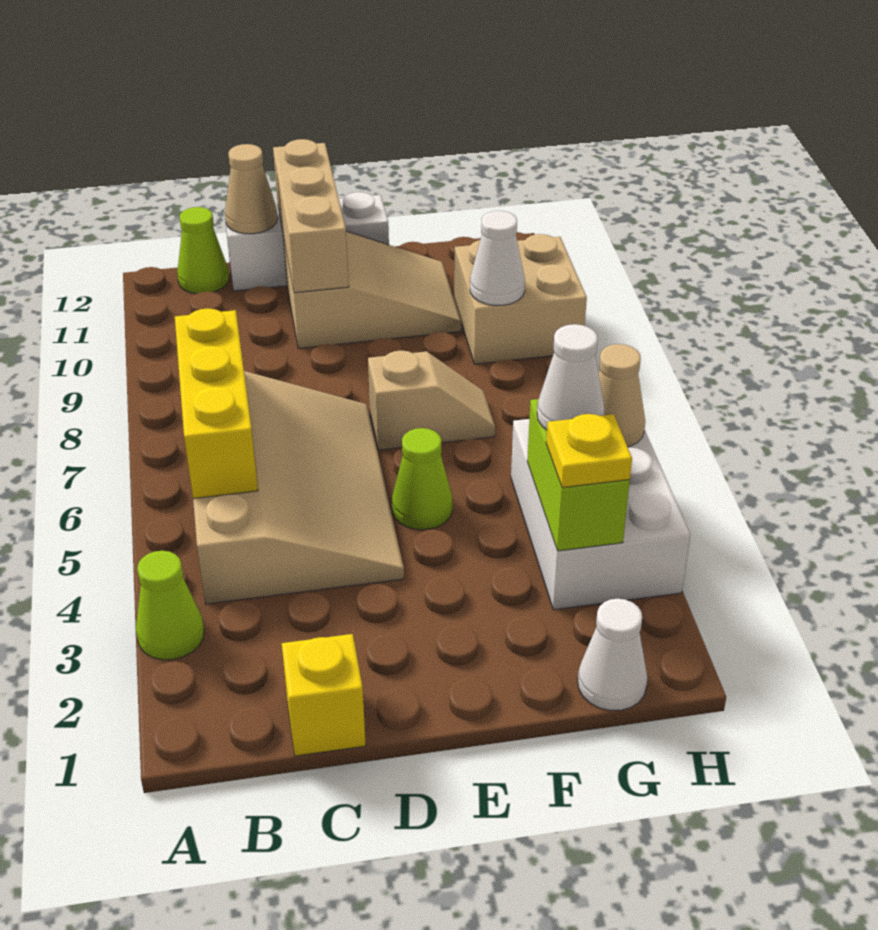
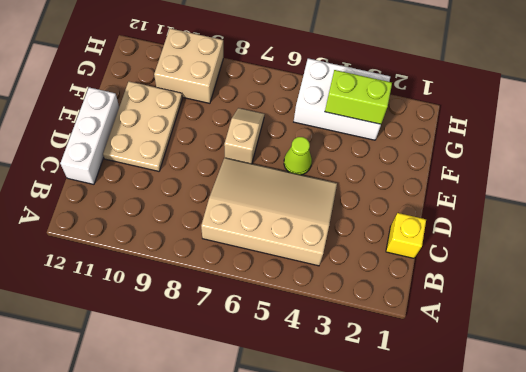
tan 2x3 plate [103,81,182,171] -> tan 2x3 slope [283,231,461,349]
none -> lime 1x1 cone [136,551,204,660]
none -> lime 1x1 cone [177,207,229,294]
none -> white 1x1 cone [578,599,647,711]

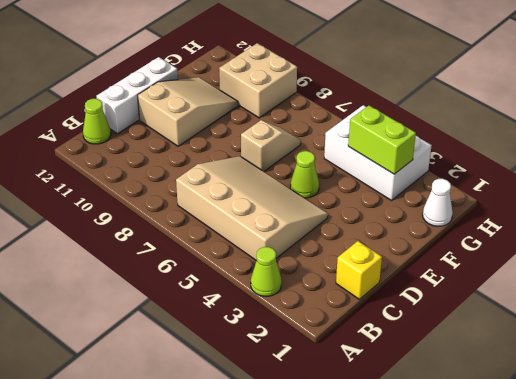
none -> yellow 1x3 brick [175,308,258,499]
none -> tan 1x1 cone [225,144,277,234]
none -> tan 1x3 brick [273,139,349,293]

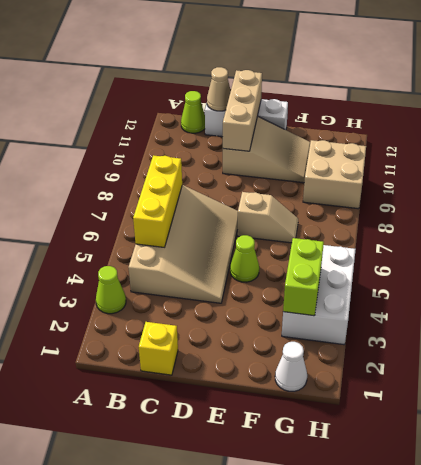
none -> white 1x1 cone [470,211,525,305]
none -> tan 1x1 cone [599,344,645,447]
none -> yellow 1x1 plate [546,414,632,488]

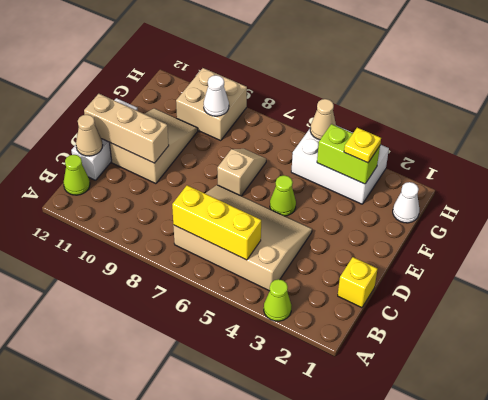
none -> white 1x1 cone [537,324,604,430]

